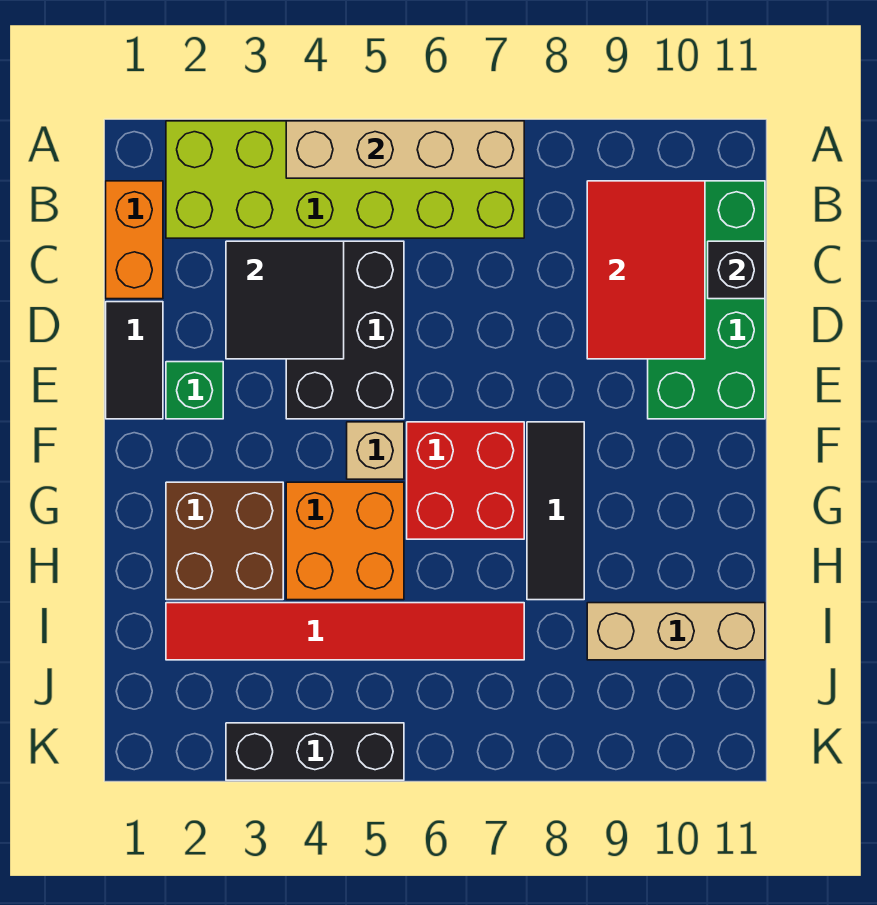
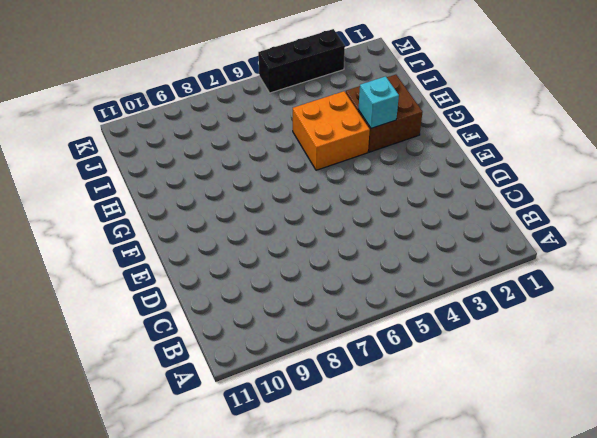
cyan 1x1 brick [358,76,399,128] -> none
none -> lime 2x6 brick [166,121,524,238]
none -> orange 1x2 brick [106,181,163,299]
none -> green 2x4 brick [648,181,765,419]

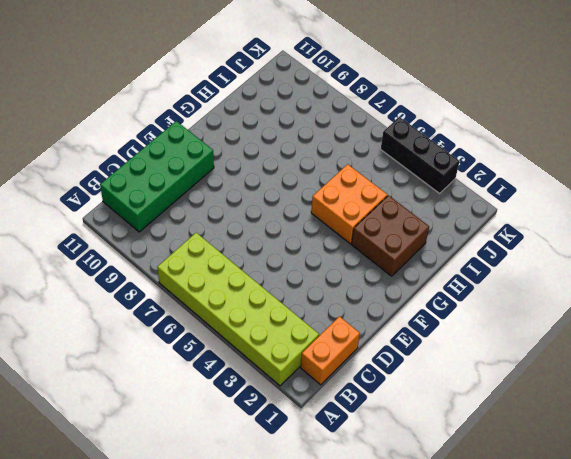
none -> black 2x3 brick [286,241,404,419]
none -> black 1x2 tile [106,302,163,419]
none -> green 1x1 brick [166,362,223,419]

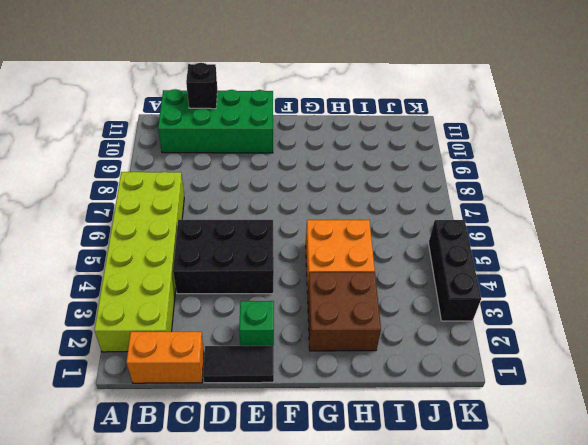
none -> tan 1x1 brick [347,422,404,479]
none -> red 2x2 brick [407,422,524,539]
none -> black 1x3 tile [527,422,584,600]

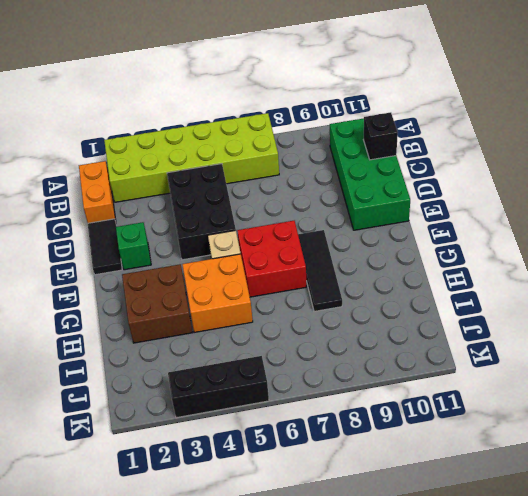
none -> red 1x6 tile [166,603,524,660]
none -> tan 1x3 brick [587,603,765,660]
none -> tan 1x4 brick [286,121,524,178]

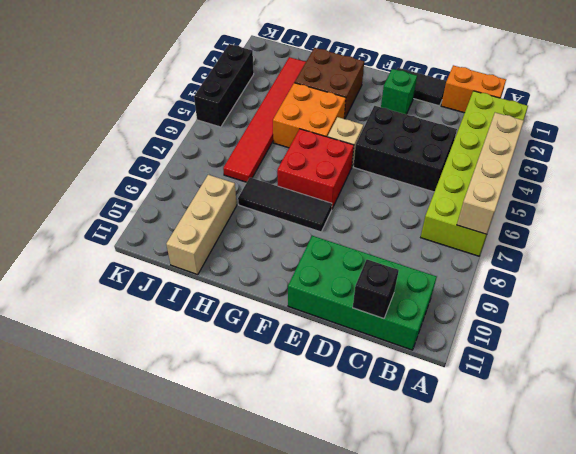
none -> red 2x3 tile [587,181,705,359]
none -> black 2x2 tile [226,241,344,359]

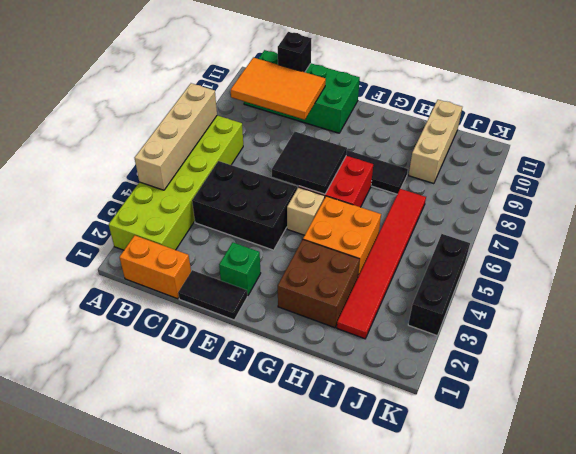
orange 2x3 tile [231,57,326,120] -> red 2x3 tile [587,181,705,359]
black 2x2 tile [272,132,347,194] -> black 2x2 tile moved to [226,241,344,359]

